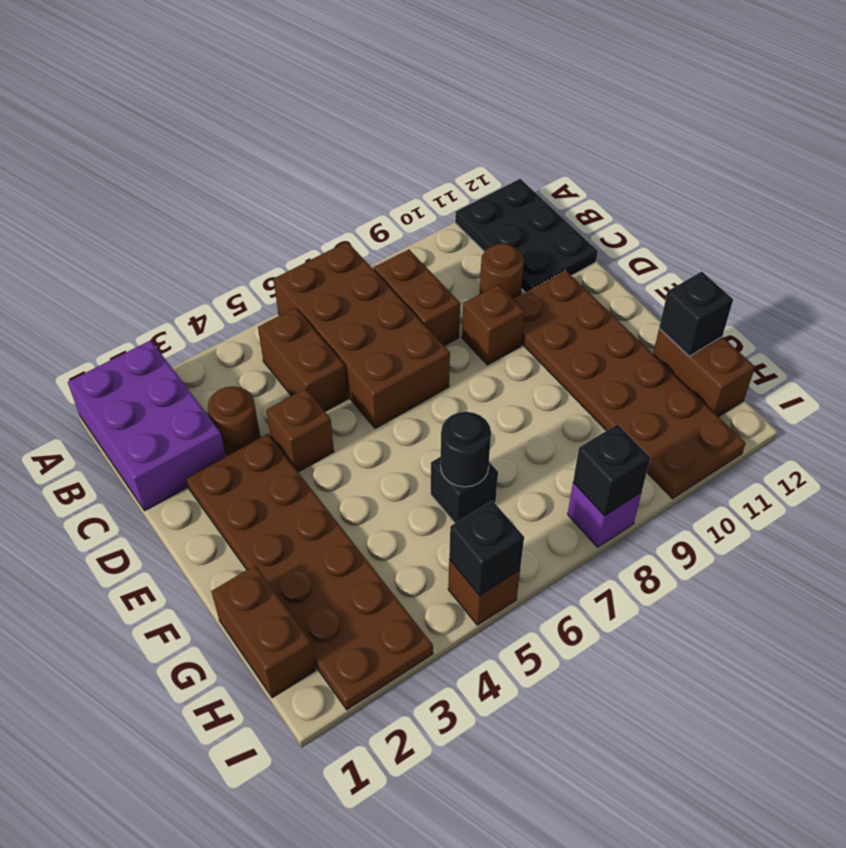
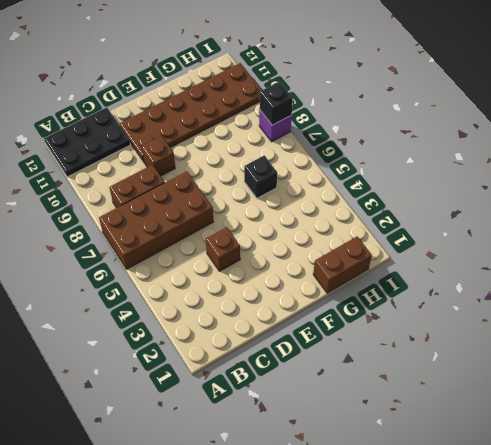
none -> purple 2x3 brick [68,340,226,511]
none -> brown 1x2 brick [258,308,347,411]
none -> brown 1x1 round brick [208,386,260,455]

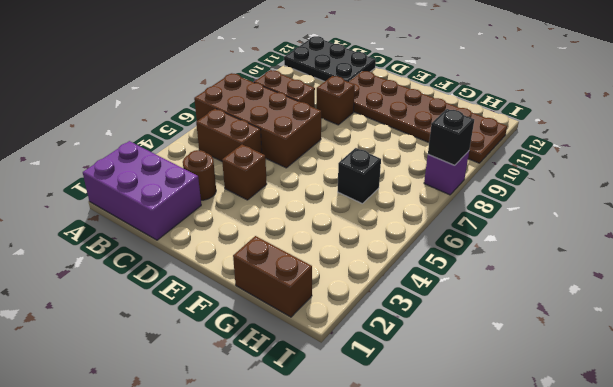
none -> brown 1x1 round brick [480,244,524,299]
none -> brown 2x6 plate [186,434,433,710]
none -> brown 1x2 brick [653,329,755,417]

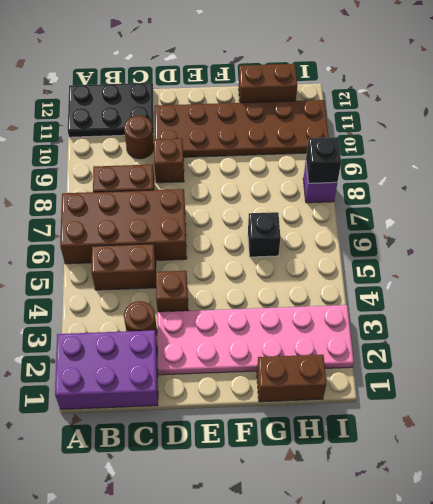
pink 2x6 plate [158,305,354,375] -> brown 2x6 plate [186,434,433,710]
none -> brown 1x1 brick [448,560,520,625]
none -> black 1x1 round brick [440,412,491,487]
none -> black 1x1 brick [659,272,733,356]

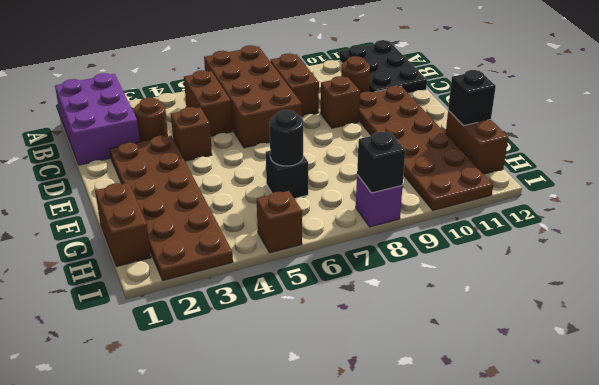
none -> black 1x1 brick [449,501,524,596]

